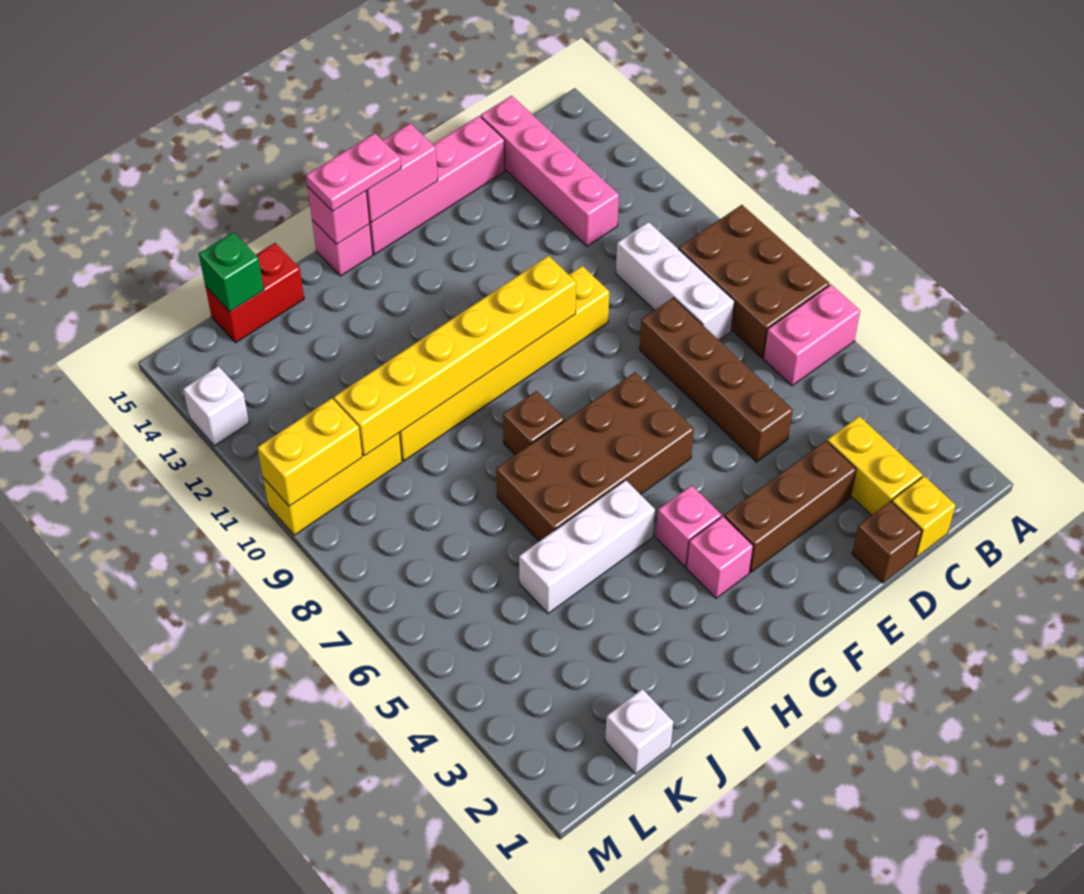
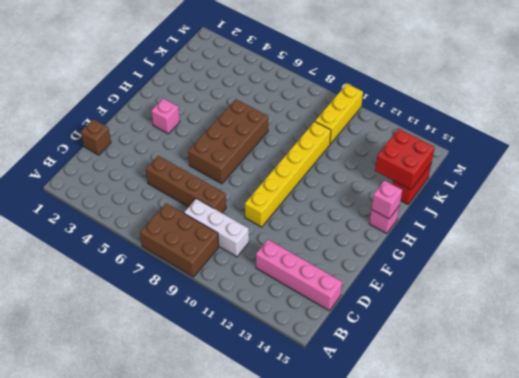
red 2x2 brick [375,129,435,190] -> green 1x1 brick [199,232,264,312]
none -> pink 1x2 brick [763,285,860,386]
none -> yellow 1x1 brick [892,476,956,557]
none -> yellow 1x2 brick [827,416,922,515]

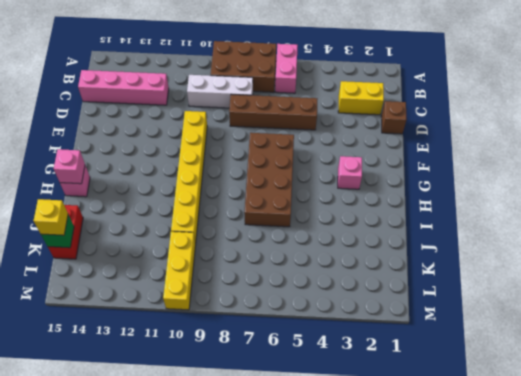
yellow 1x1 brick [34,199,68,235] -> yellow 1x1 brick moved to [892,476,956,557]
none -> brown 1x3 brick [724,441,856,572]
none -> pink 1x4 brick [369,116,505,254]
none -> pink 1x1 brick [656,485,721,567]

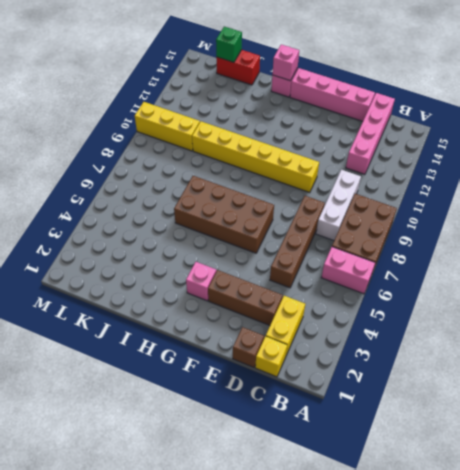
none -> pink 1x1 brick [656,485,721,567]
none -> white 1x3 brick [519,480,655,613]
none -> brown 1x1 brick [503,391,564,455]

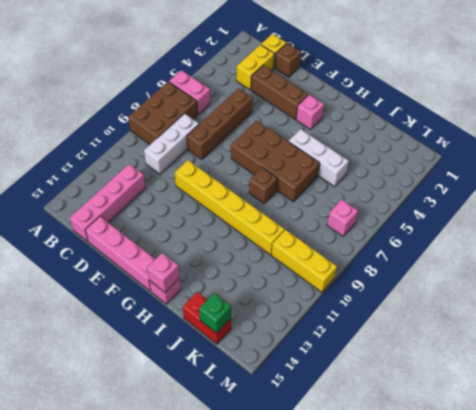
pink 1x1 brick [327,200,358,236] -> pink 1x1 brick moved to [656,485,721,567]
none -> white 1x1 brick [605,689,673,774]
none -> white 1x1 brick [183,366,249,446]
none -> yellow 1x6 brick [334,256,576,456]

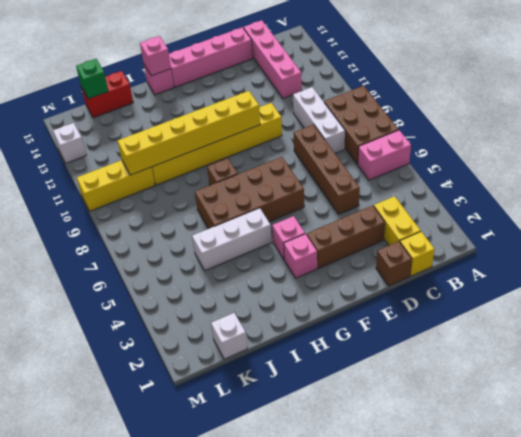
none -> pink 1x2 brick [366,123,438,223]
none -> yellow 1x2 brick [257,398,362,506]
none -> pink 1x2 plate [306,133,401,211]

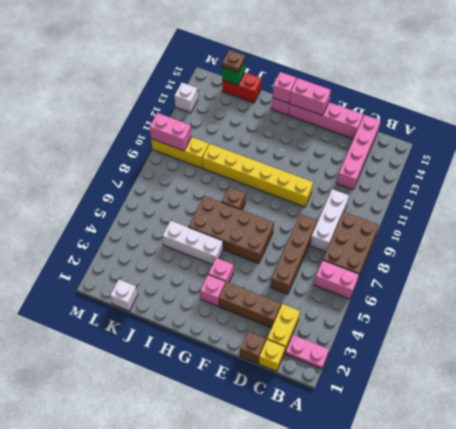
pink 1x2 plate [285,335,329,369] -> pink 1x2 plate moved to [306,133,401,211]
brown 1x1 plate [222,50,245,73] -> none
pink 1x2 brick [150,113,192,151] -> yellow 1x2 brick [257,398,362,506]
none -> yellow 1x6 brick [334,256,576,456]

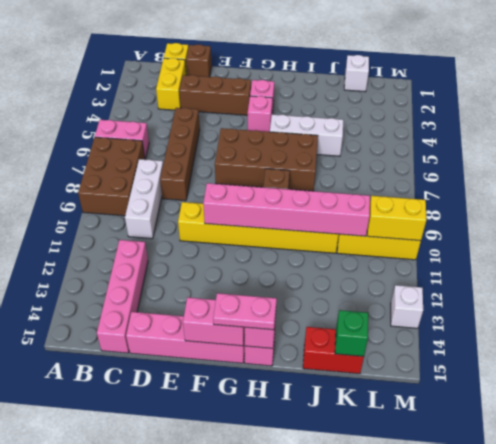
pink 1x6 brick [203,183,370,236] -> yellow 1x6 brick [334,256,576,456]

